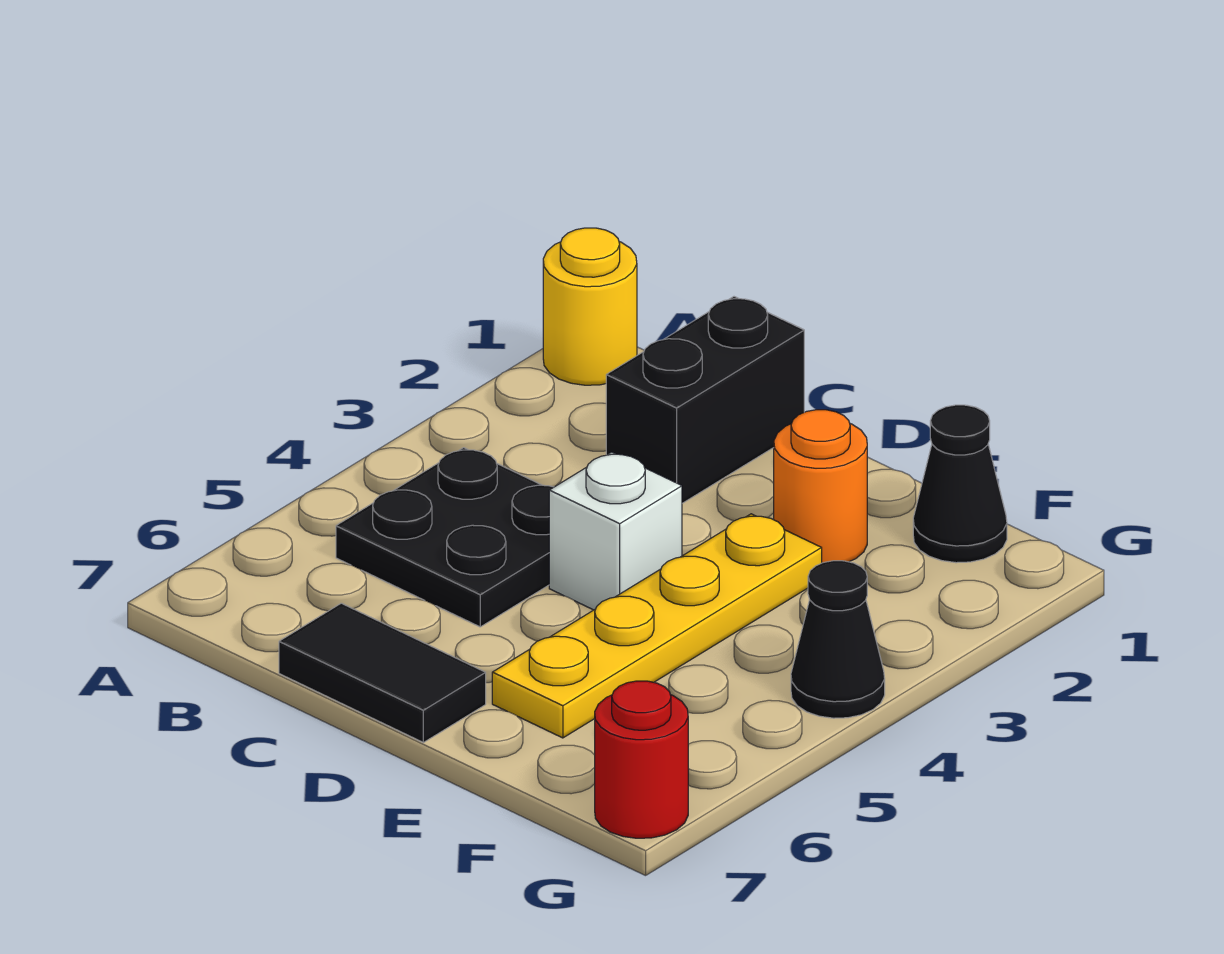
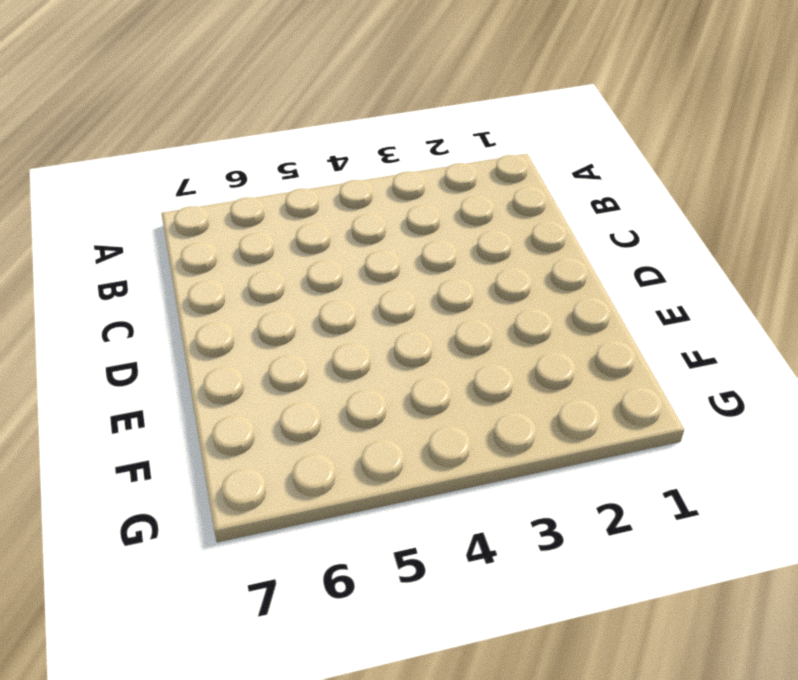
none -> yellow 1x1 round brick [543,228,637,385]
none -> black 2x2 plate [336,448,554,627]

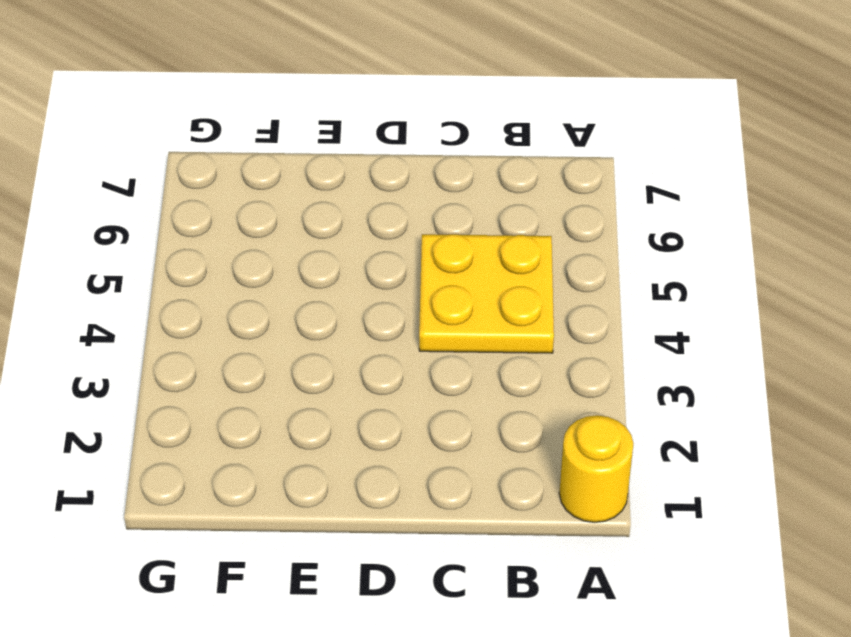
yellow 2x2 plate [419,234,554,353] -> black 2x2 plate [336,448,554,627]
none -> black 1x2 brick [606,297,804,503]
none -> black 1x2 tile [279,603,486,742]

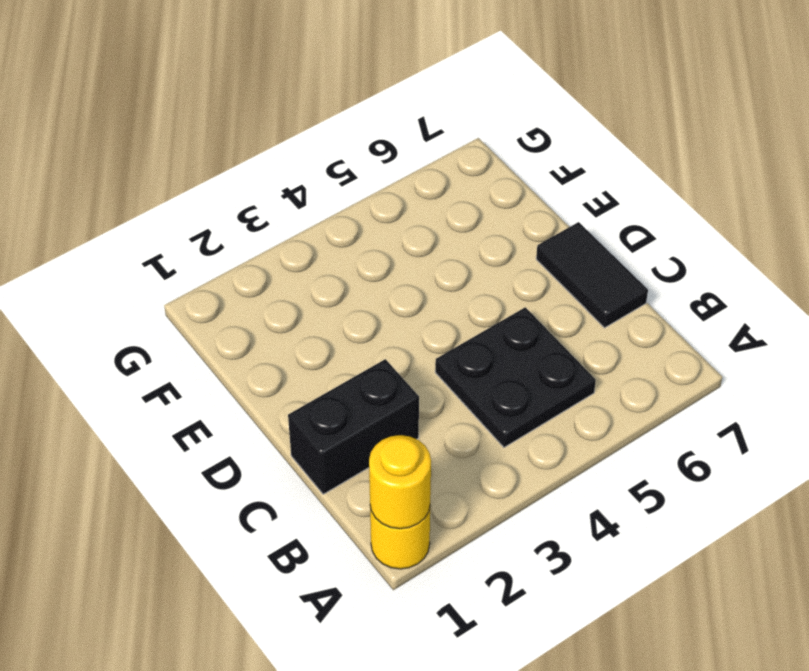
yellow 1x1 round brick [369,435,431,529] -> none
none -> white 1x1 brick [549,452,682,610]
none -> orange 1x1 round brick [774,410,867,563]

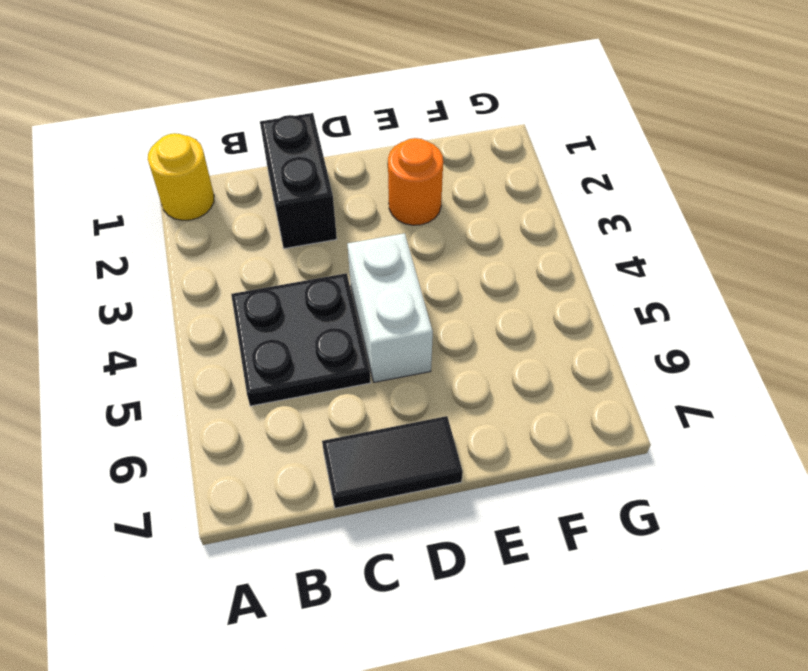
white 1x2 brick [348,233,433,382] -> white 1x1 brick [549,452,682,610]
none -> yellow 1x4 plate [492,514,822,738]
none -> black 1x1 cone [913,405,1007,563]

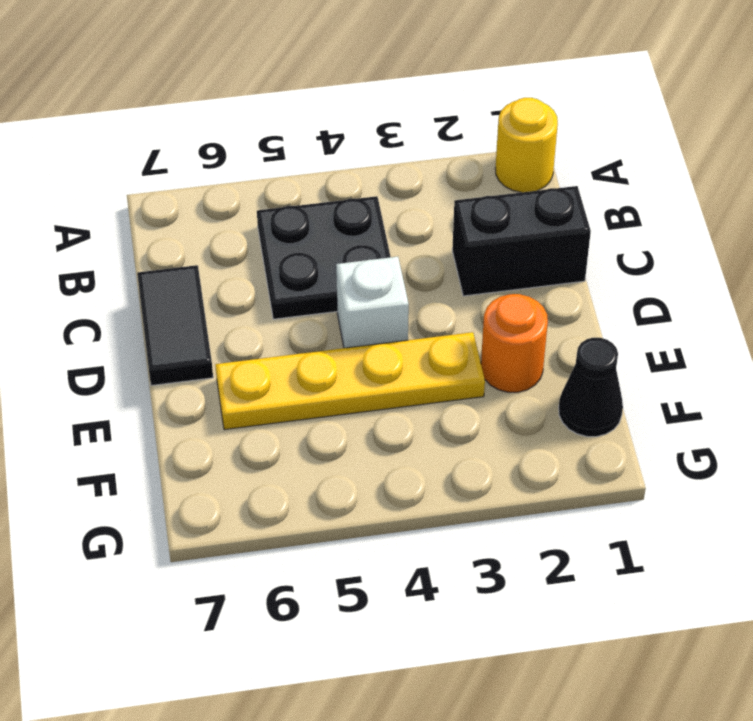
none -> black 1x1 cone [791,561,885,718]
none -> red 1x1 round brick [595,681,688,838]

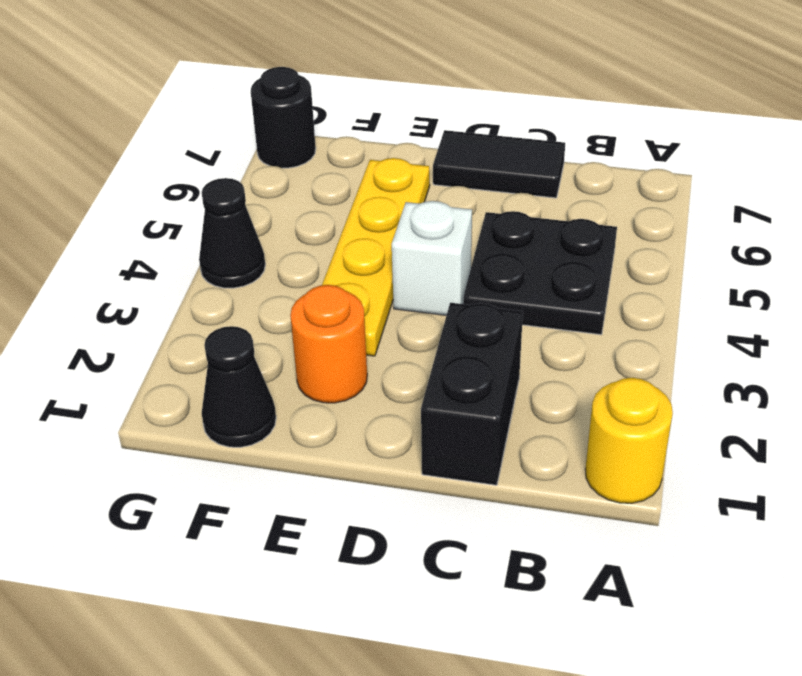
black 1x1 round brick [251,67,316,168] -> red 1x1 round brick [595,681,688,838]

